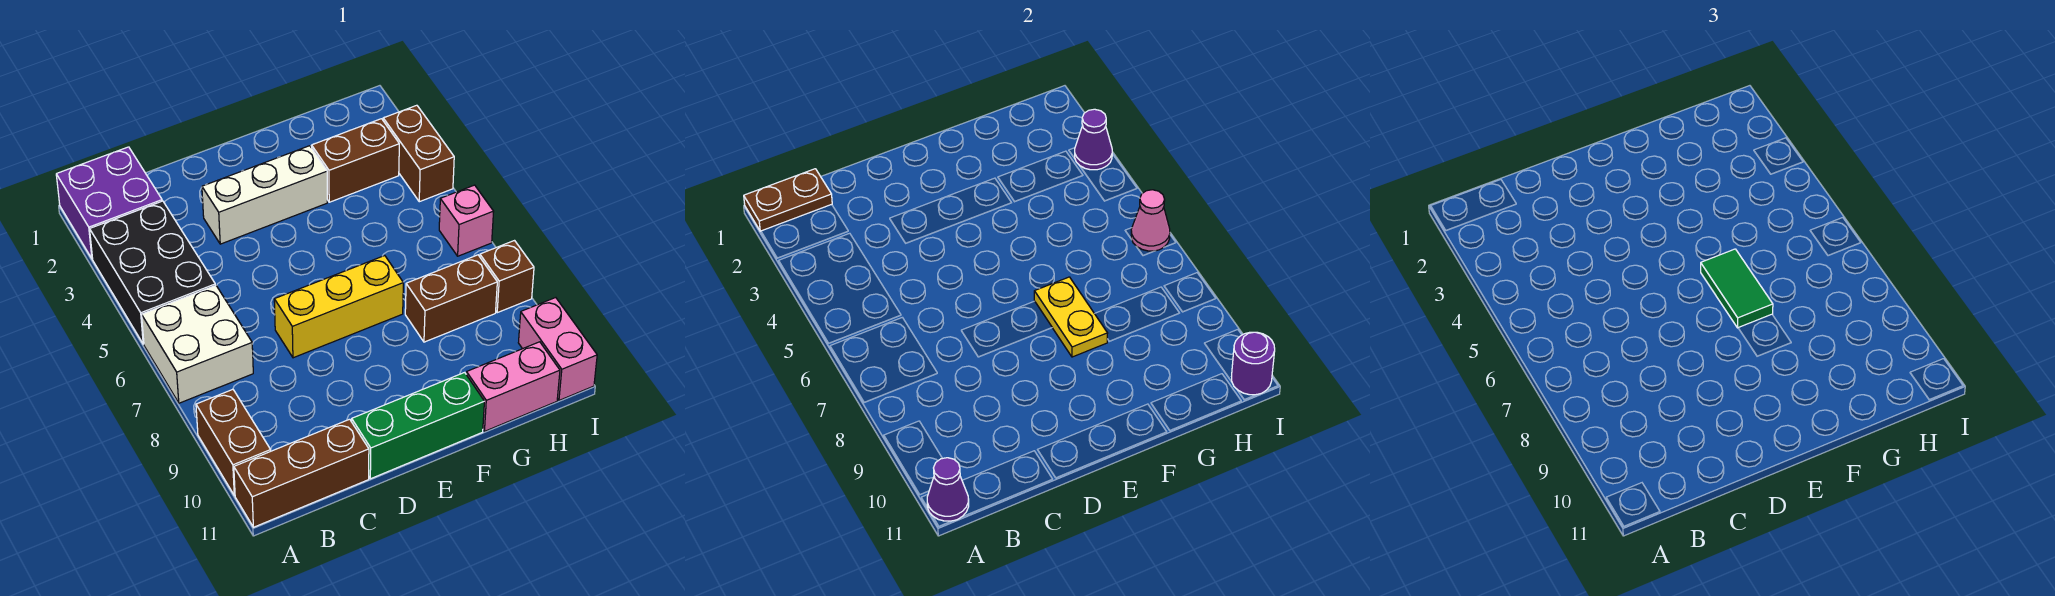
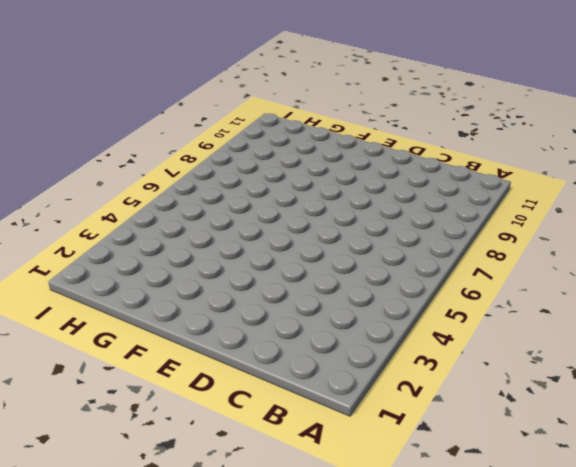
none -> purple 2x2 brick [56,147,162,259]
none -> black 2x3 brick [90,201,215,344]
none -> white 2x2 brick [142,285,253,403]

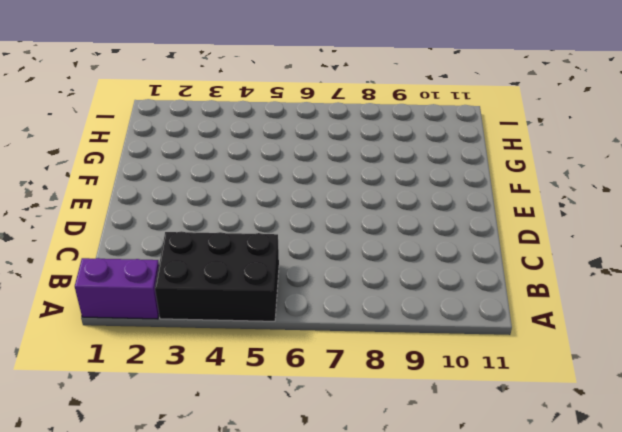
purple 1x2 brick [75,258,159,319] -> purple 2x2 brick [56,147,162,259]
none -> white 2x2 brick [142,285,253,403]
none -> brown 1x2 brick [196,390,271,496]
none -> brown 1x3 brick [234,419,369,527]

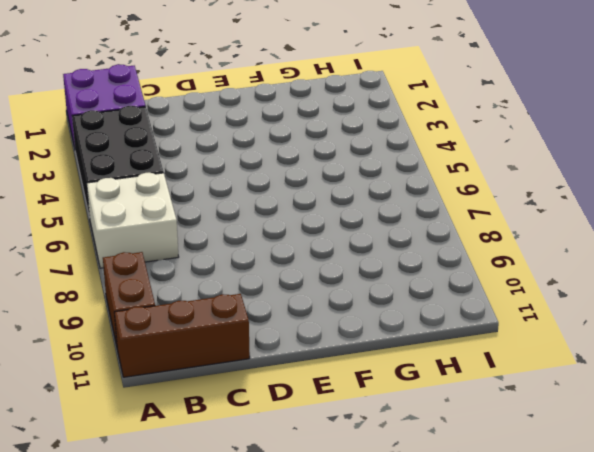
none -> white 1x3 brick [202,146,327,244]
none -> yellow 1x3 brick [274,256,403,358]
none -> green 1x3 brick [352,372,484,479]

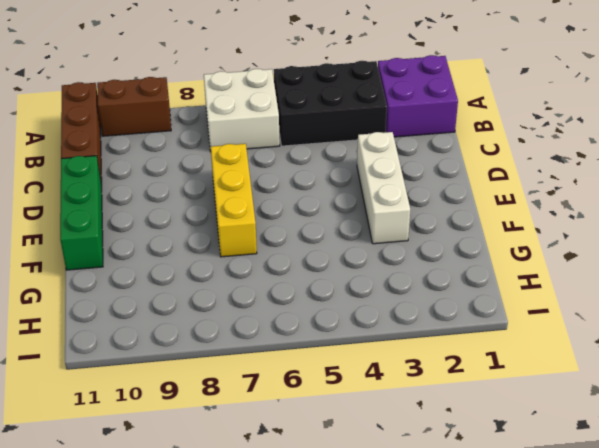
none -> brown 1x2 brick [312,119,399,202]
none -> brown 1x2 brick [405,255,497,342]
none -> pink 1x2 brick [466,342,560,431]

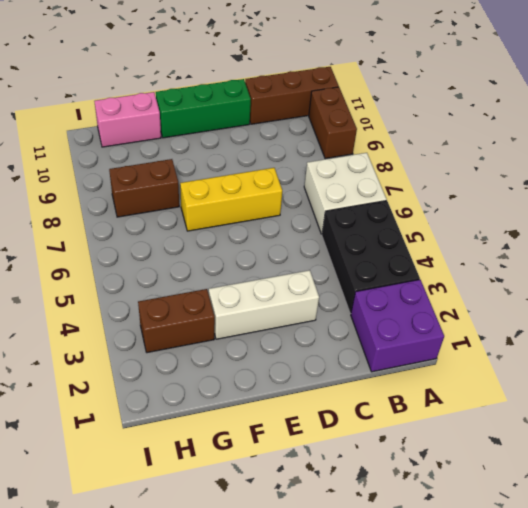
none -> brown 1x2 brick [383,105,454,202]
none -> pink 1x1 brick [439,185,494,256]
none -> brown 1x1 brick [480,241,534,313]

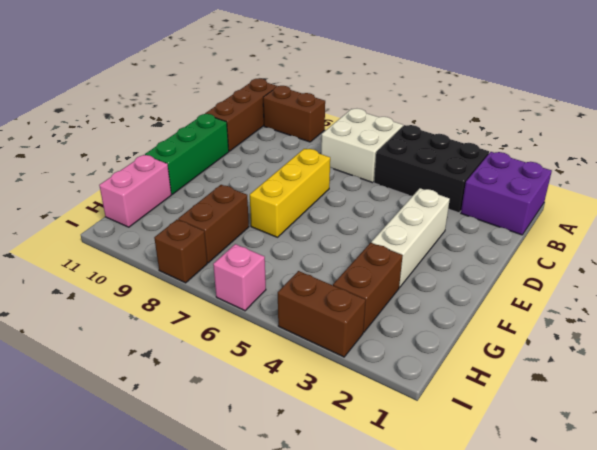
none -> pink 1x2 brick [518,298,597,400]
none -> brown 1x2 plate [744,169,832,231]
none -> purple 1x1 cone [927,458,969,521]

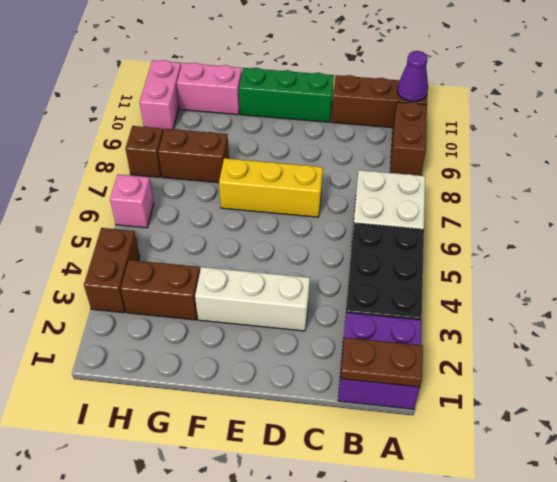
none -> yellow 1x2 plate [1034,277,1108,357]
none -> purple 1x1 cone [1075,109,1112,170]
none -> pink 1x1 cone [1131,190,1170,251]

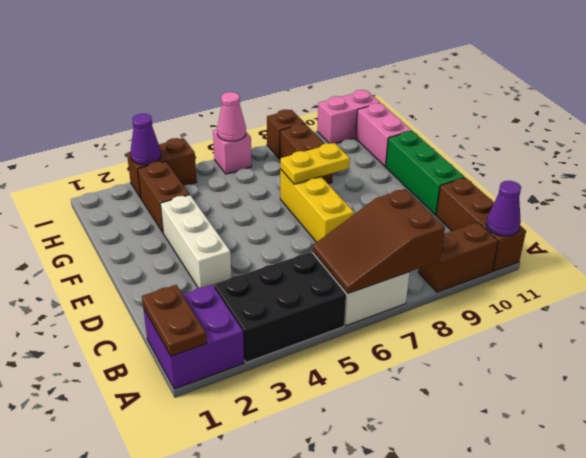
brown 2x3 slope [313,189,445,293] -> none
none -> purple 1x1 round brick [1232,332,1275,395]
none -> green 1x2 tile [1701,249,1773,328]

